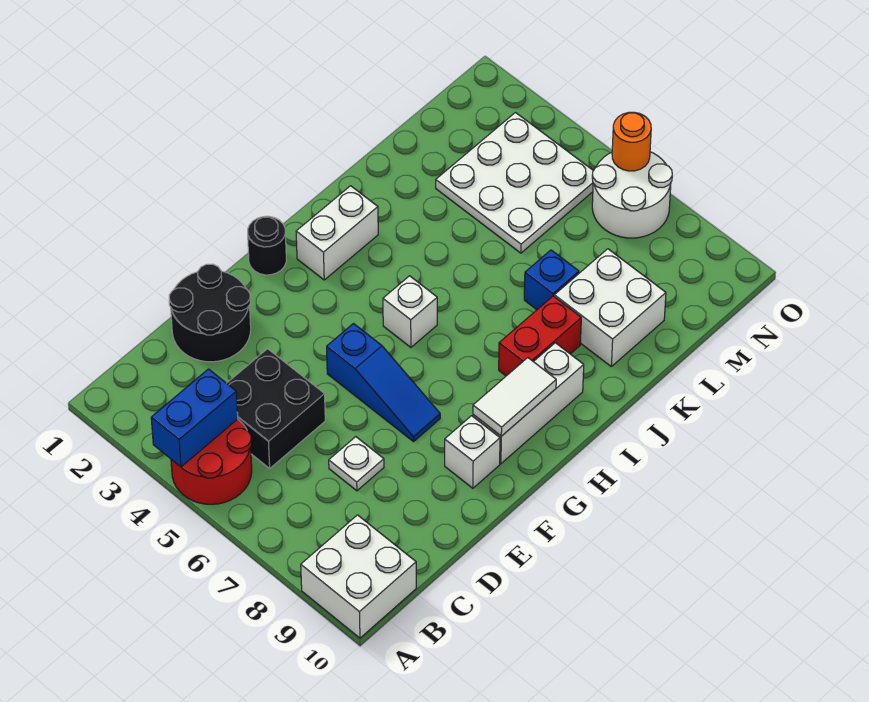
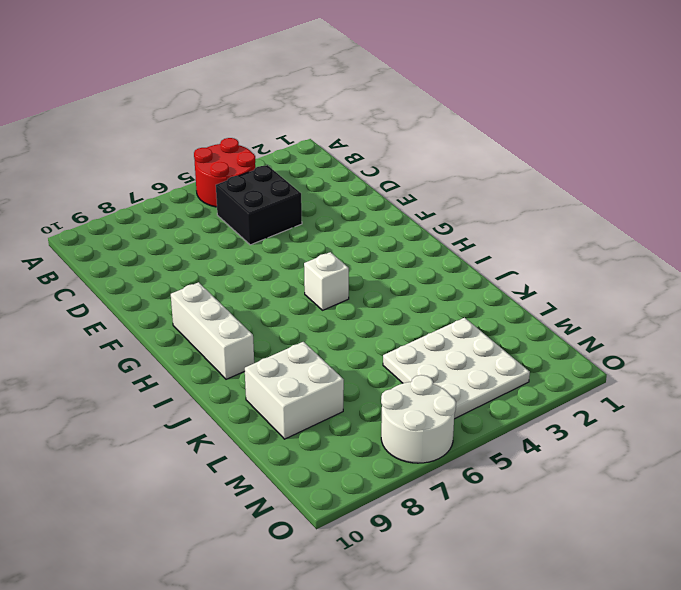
none -> white 2x2 brick [301,515,416,638]
none -> black 2x2 round brick [169,264,251,362]
none -> white 1x1 plate [329,437,384,491]

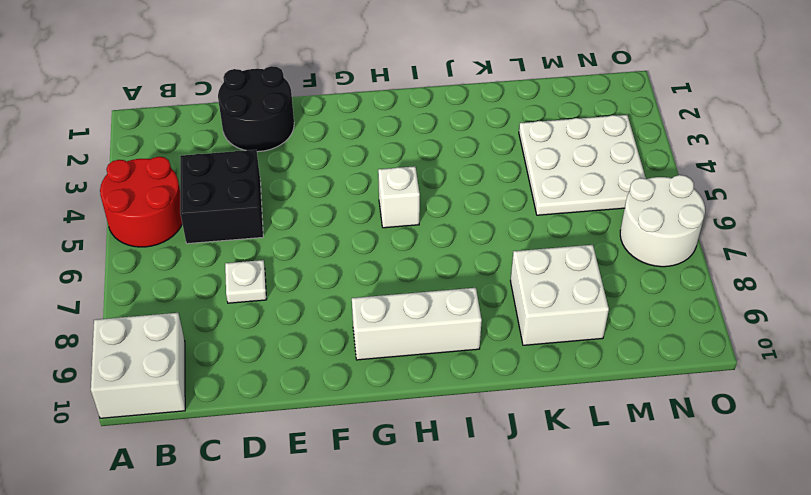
none -> blue 1x3 slope [327,324,440,442]
none -> white 1x1 brick [445,416,500,488]
none -> black 1x1 round brick [248,216,286,275]

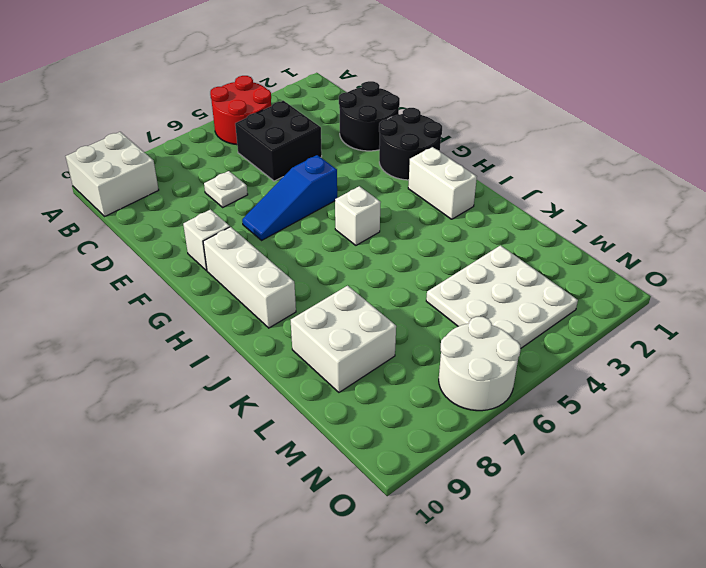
black 2x2 round brick [379,108,442,180] -> black 1x1 round brick [248,216,286,275]
none -> red 1x2 brick [499,296,581,376]
none -> blue 1x1 brick [524,250,579,310]
none -> blue 1x2 brick [151,369,238,467]

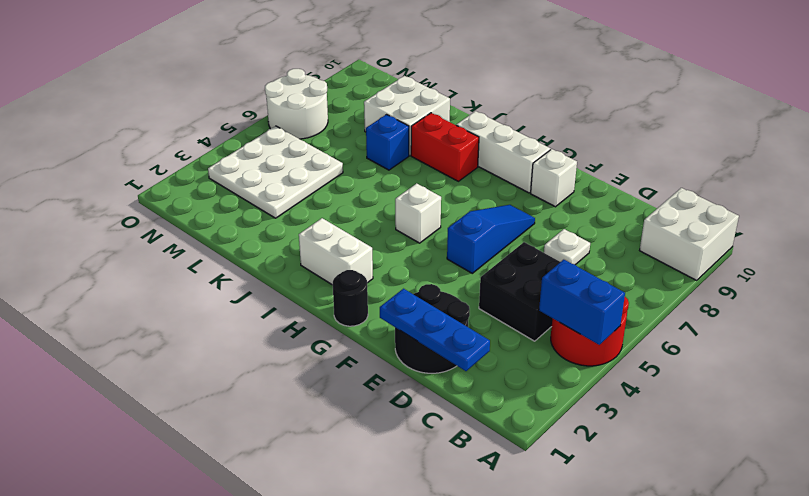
blue 1x3 plate [380,289,490,371] -> none
none -> white 1x2 tile [473,358,556,436]
none -> orange 1x1 round brick [612,112,651,171]

